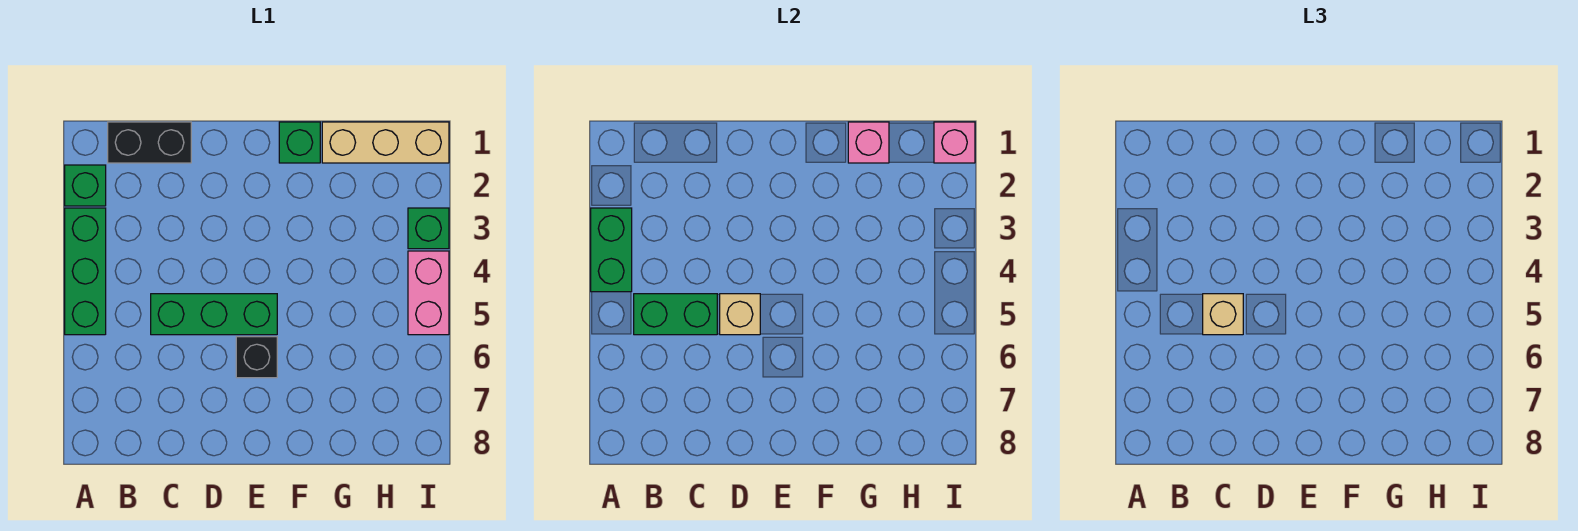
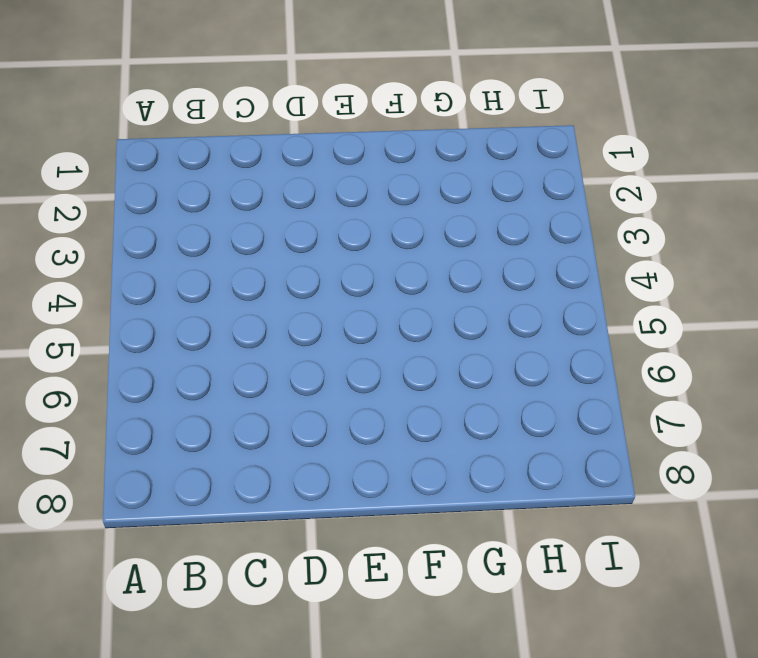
none -> green 1x1 brick [65,165,106,206]
none -> green 1x3 brick [65,208,106,335]
none -> black 1x2 brick [108,122,191,163]

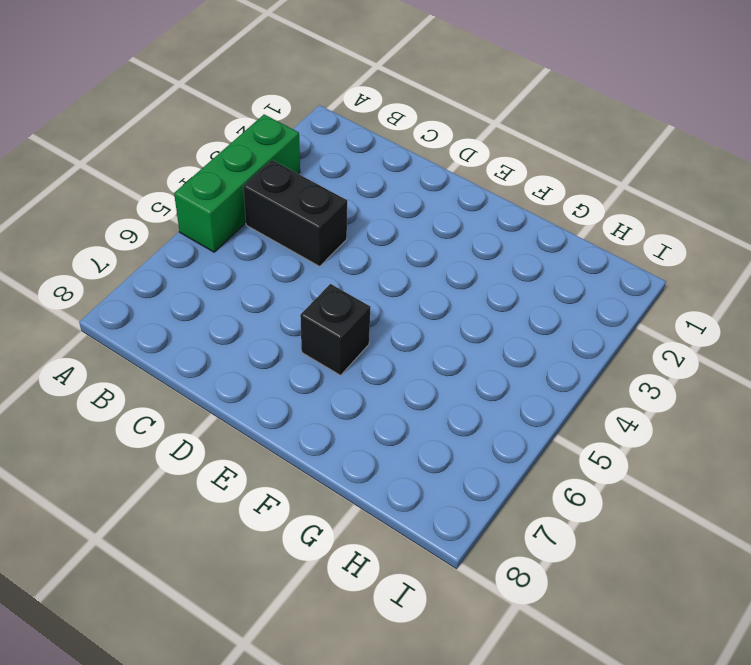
black 1x2 brick [243,160,347,266] -> black 1x2 brick moved to [108,122,191,163]
none -> green 1x1 brick [65,165,106,206]
none -> green 1x3 brick [151,294,277,335]
none -> green 1x1 brick [279,122,320,163]

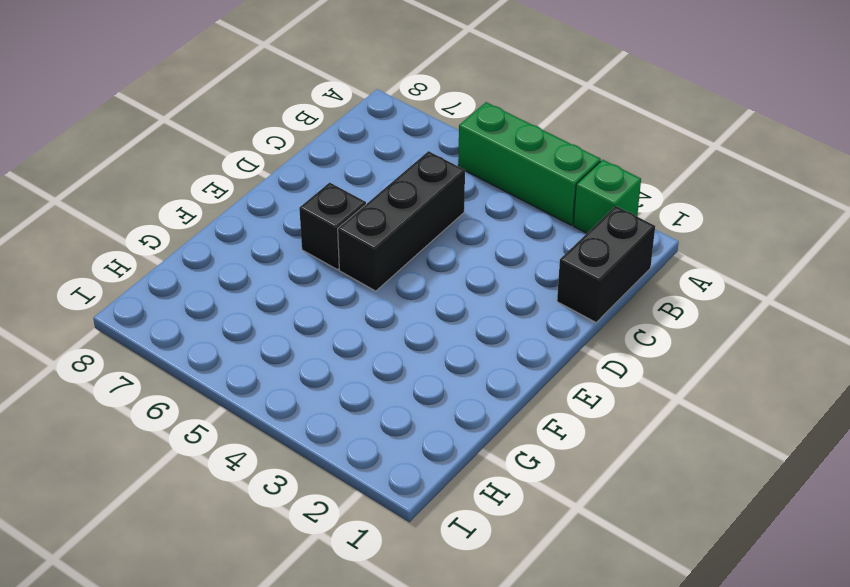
black 1x3 brick [338,151,465,291] -> green 1x3 brick [151,294,277,335]
none -> green 1x1 brick [279,122,320,163]
none -> tan 1x3 brick [322,122,449,163]
none -> green 1x1 brick [408,208,449,249]

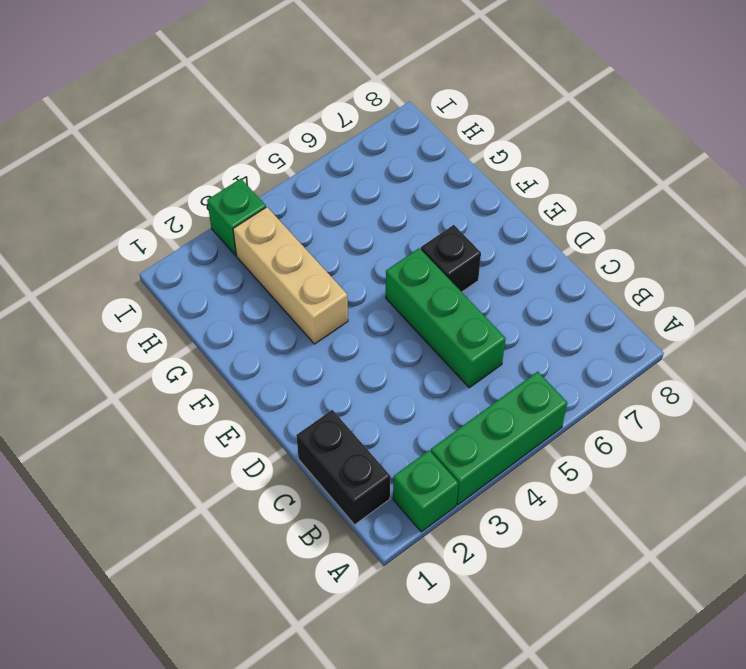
tan 1x3 brick [233,207,348,344] -> tan 1x3 brick moved to [322,122,449,163]
none -> green 1x1 brick [279,122,320,163]
none -> pink 1x2 brick [408,251,449,335]
none -> green 1x2 brick [591,208,632,292]

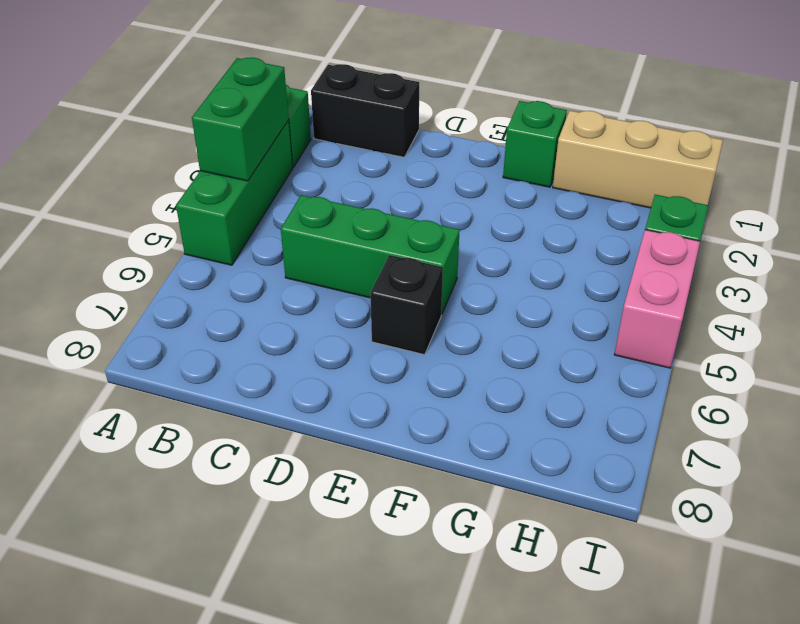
none -> green 1x2 brick [634,294,717,335]
none -> tan 1x1 brick [720,294,760,335]
none -> pink 1x1 brick [848,122,889,163]

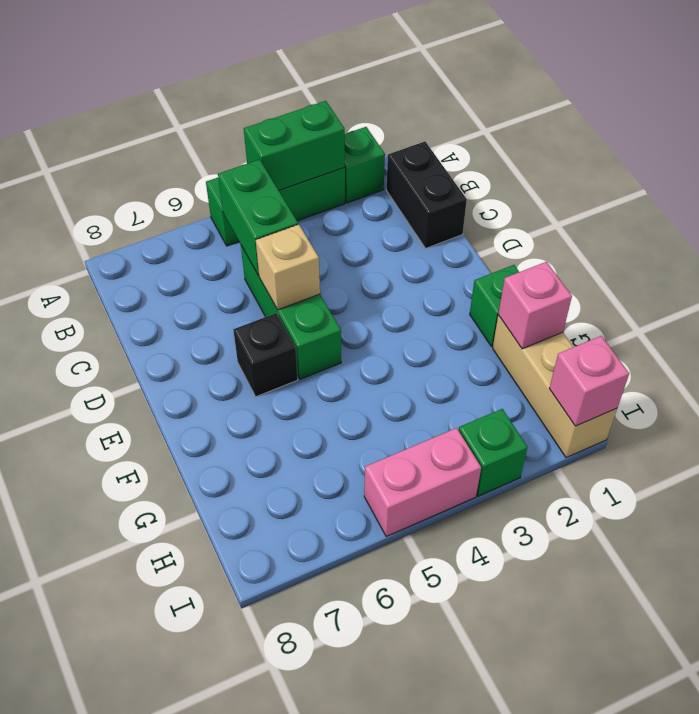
none -> tan 1x1 brick [1203,294,1243,335]

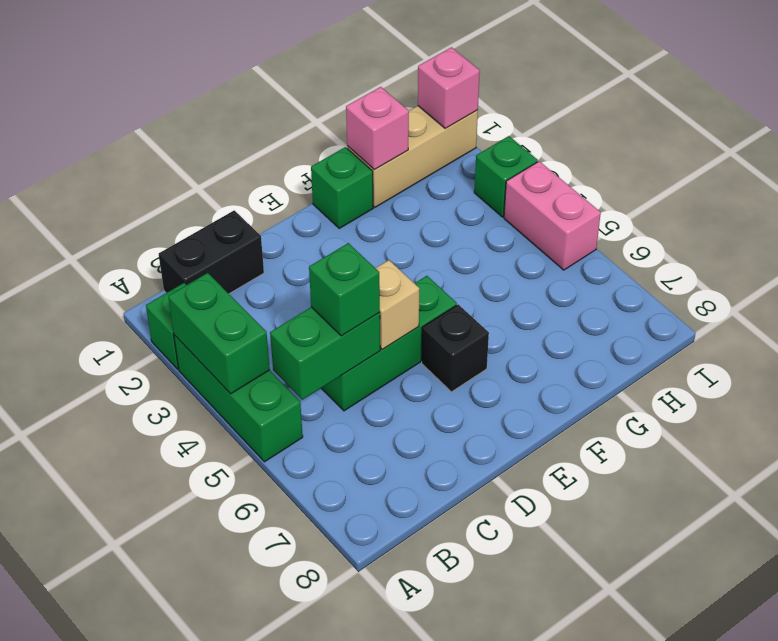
green 1x1 brick [309,243,380,336] -> tan 1x1 brick [1203,294,1243,335]

